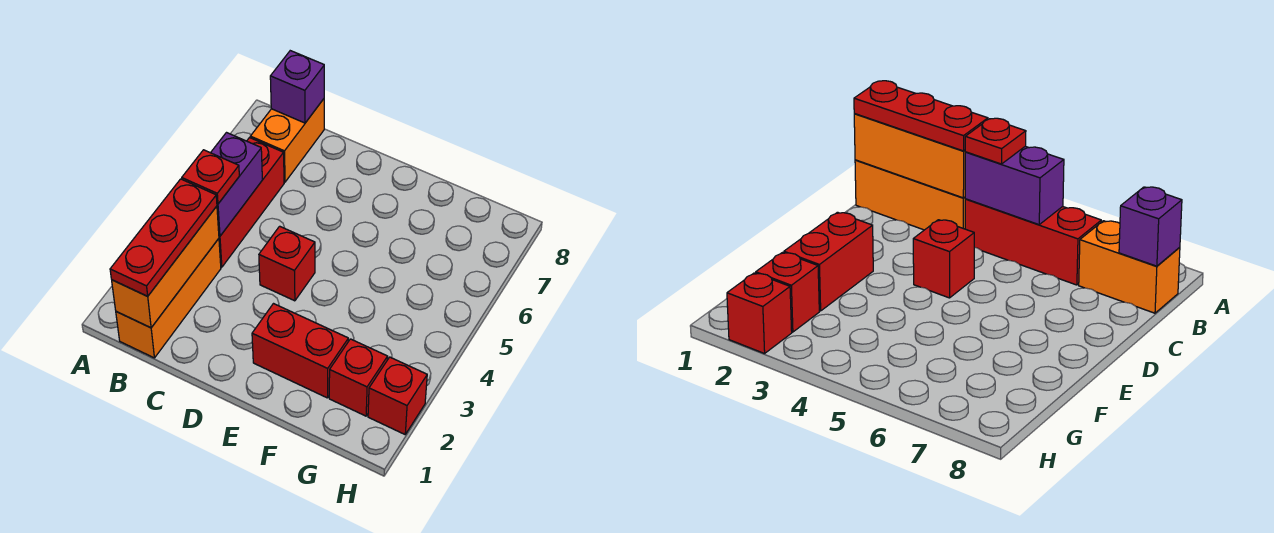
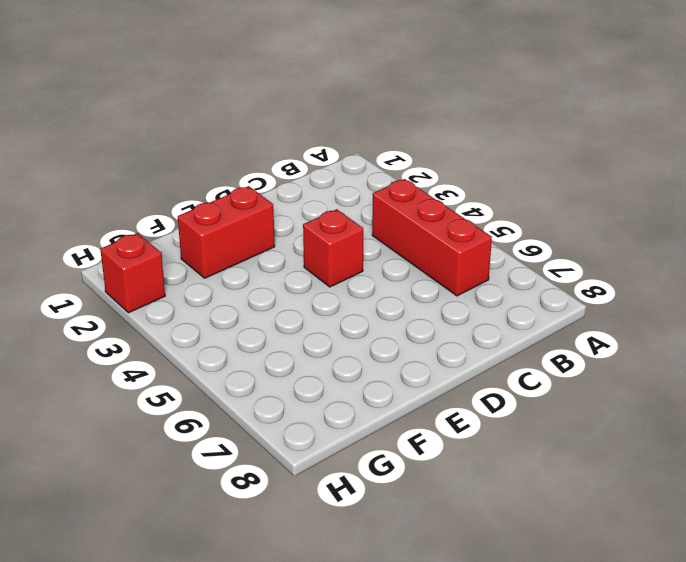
none -> orange 1x3 brick [116,239,221,358]
none -> orange 1x2 brick [250,99,324,182]
none -> red 1x1 brick [329,339,388,416]

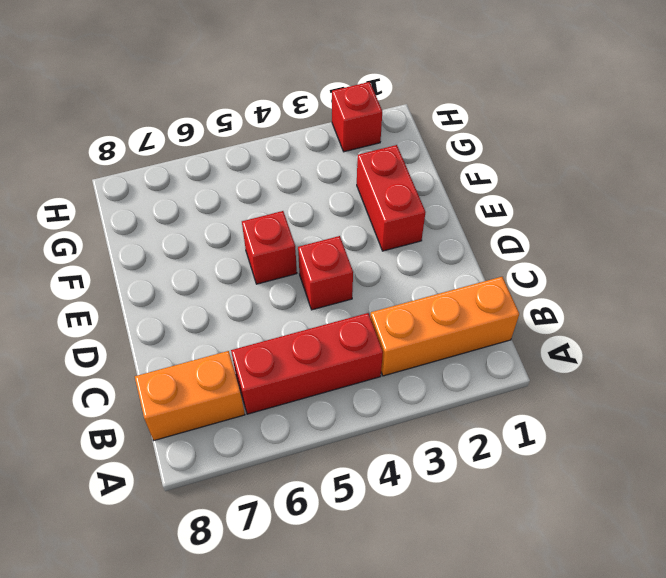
red 1x1 brick [242,211,297,284] -> red 1x1 brick moved to [329,339,388,416]
none -> orange 1x3 brick [112,206,219,328]
none -> purple 1x2 brick [211,133,262,236]
none -> purple 1x1 brick [270,51,324,123]

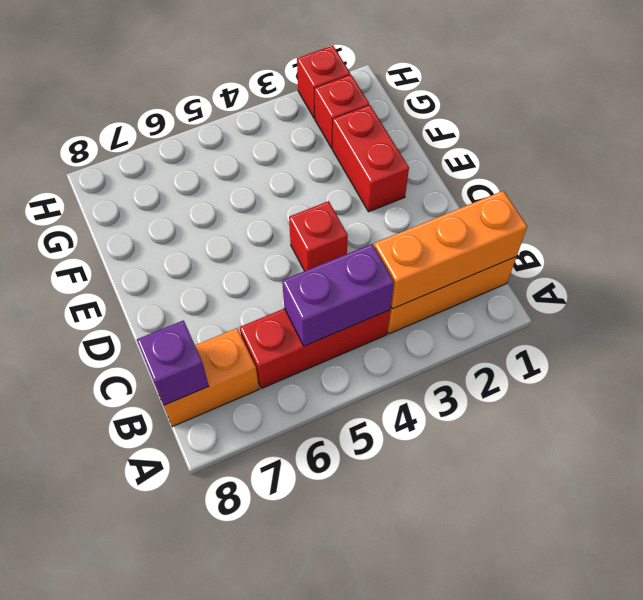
none -> red 1x3 plate [110,179,217,296]
none -> red 1x1 plate [182,150,239,204]

